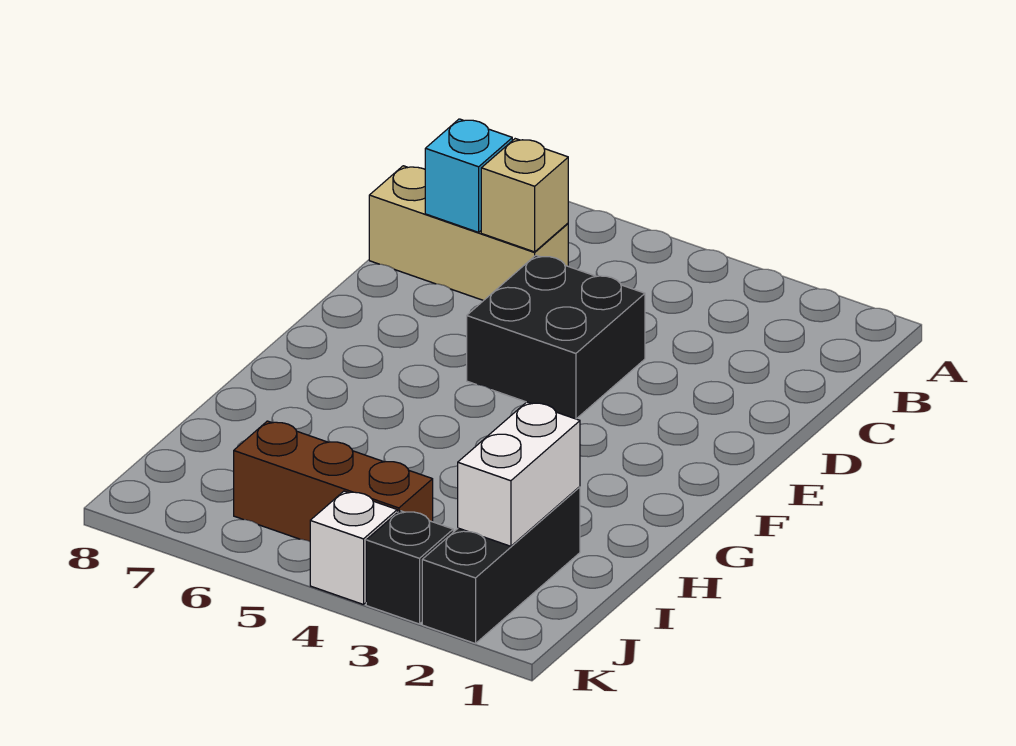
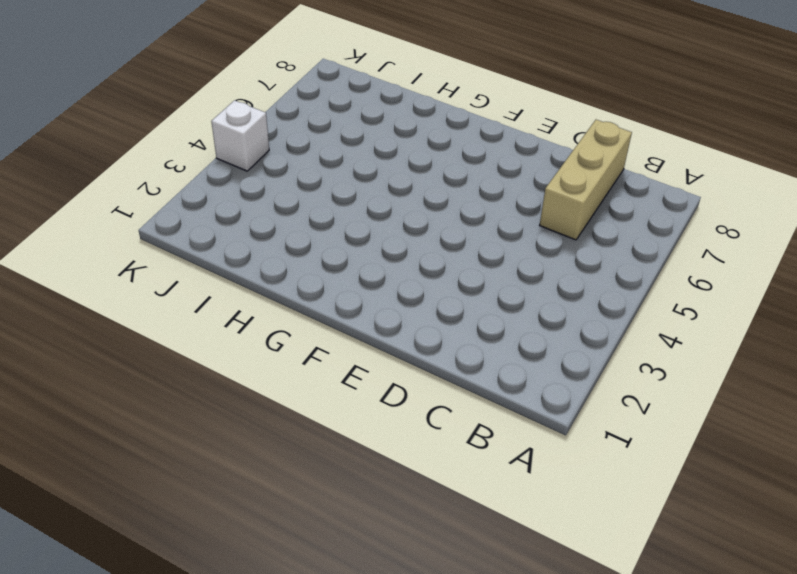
none -> black 2x2 brick [467,255,645,419]
none -> black 1x3 brick [422,487,580,644]

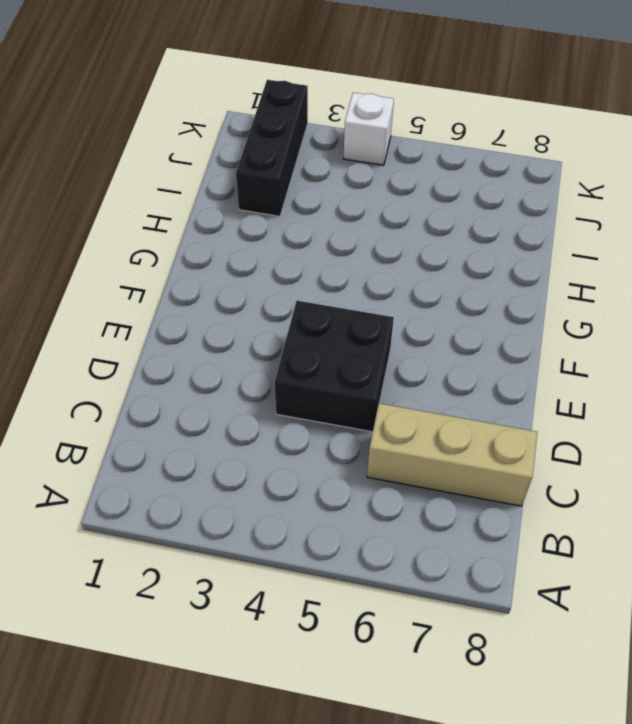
none -> brown 1x3 brick [234,421,433,541]
none -> black 1x1 brick [366,511,453,624]

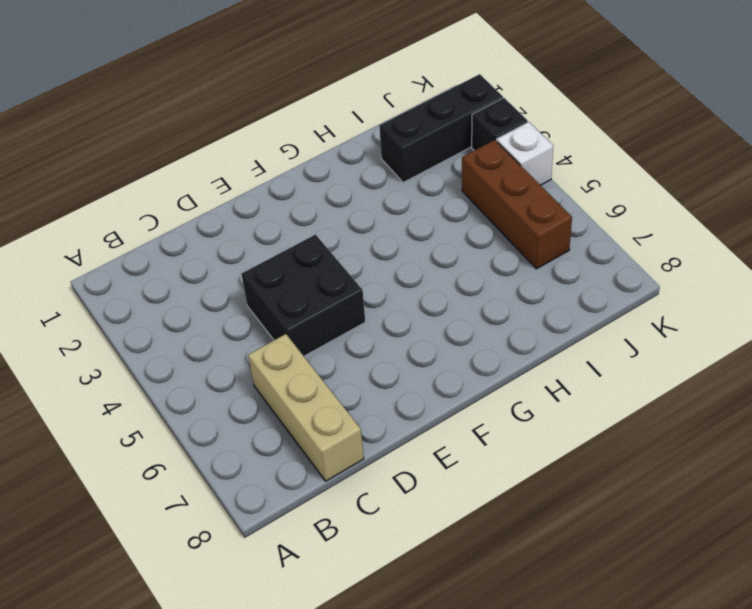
none -> tan 1x1 brick [481,139,568,252]
none -> cyan 1x1 brick [425,119,512,232]

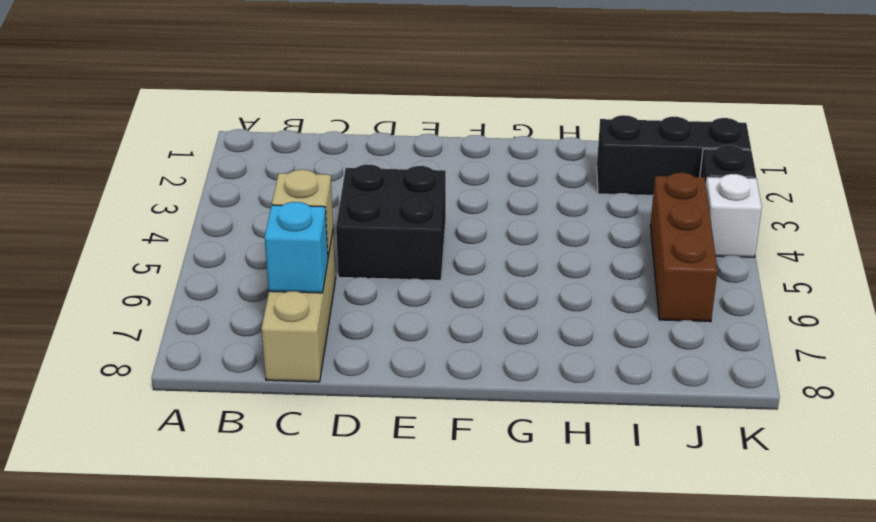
none -> white 1x2 brick [458,402,580,546]

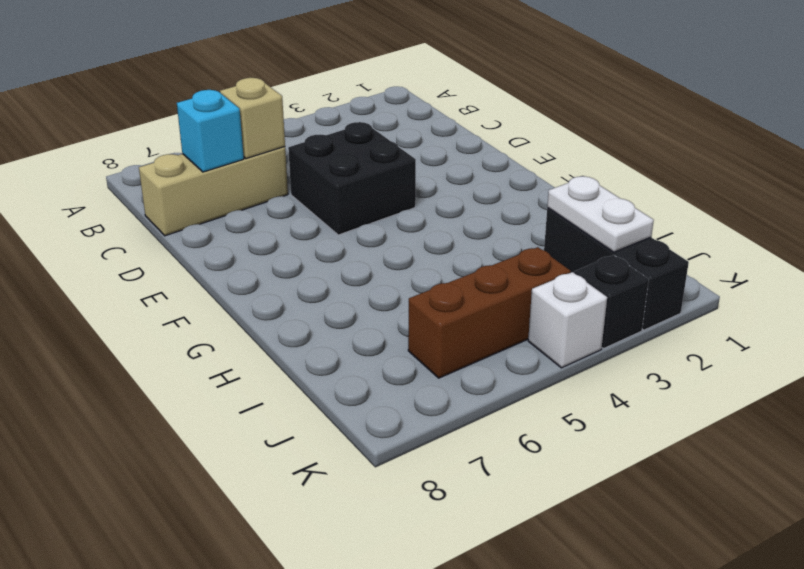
white 1x2 plate [547,176,654,252] -> white 1x2 brick [458,402,580,546]

